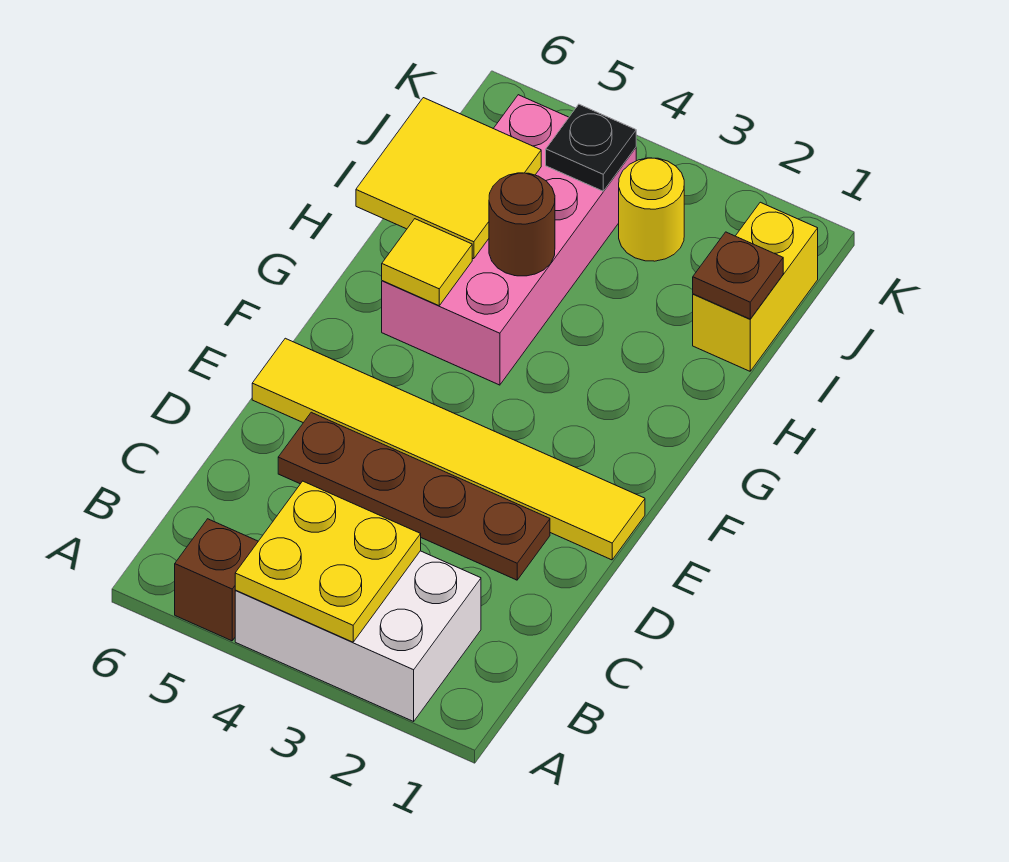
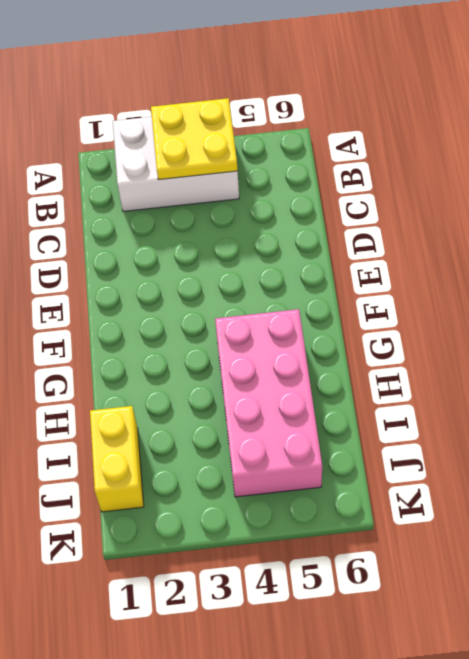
none -> brown 1x1 brick [175,519,258,641]
none -> brown 1x4 plate [278,412,550,580]
none -> yellow 1x6 tile [252,338,645,560]

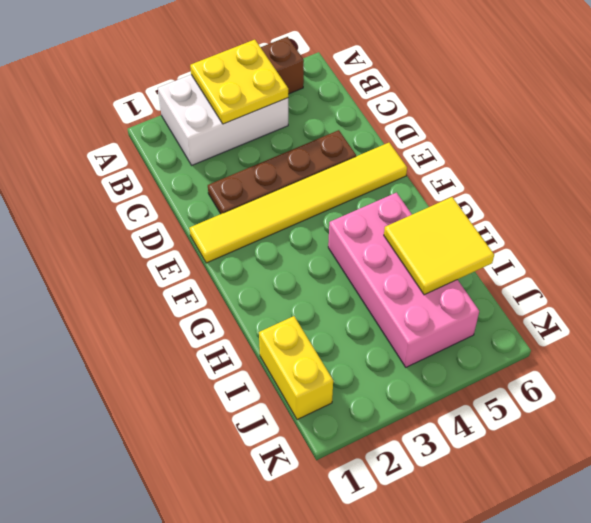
none -> yellow 1x1 round brick [619,158,684,261]
none -> yellow 1x1 tile [382,219,472,306]
none -> brown 1x1 round brick [489,173,555,276]

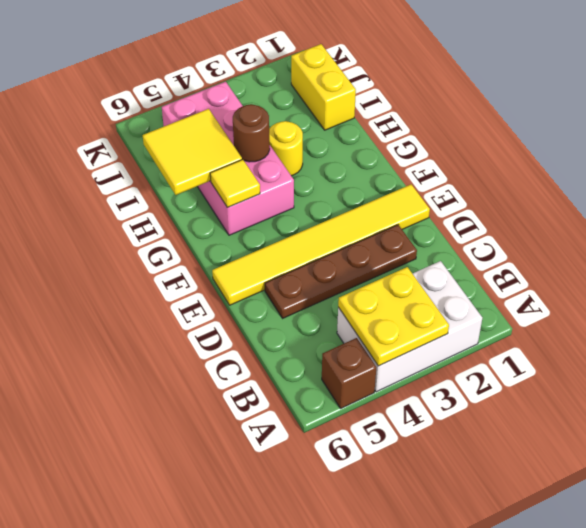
yellow 1x1 round brick [269,121,303,176] -> yellow 1x1 round brick moved to [619,158,684,261]
none -> brown 1x1 plate [693,232,783,319]
none -> black 1x1 plate [546,104,636,191]

